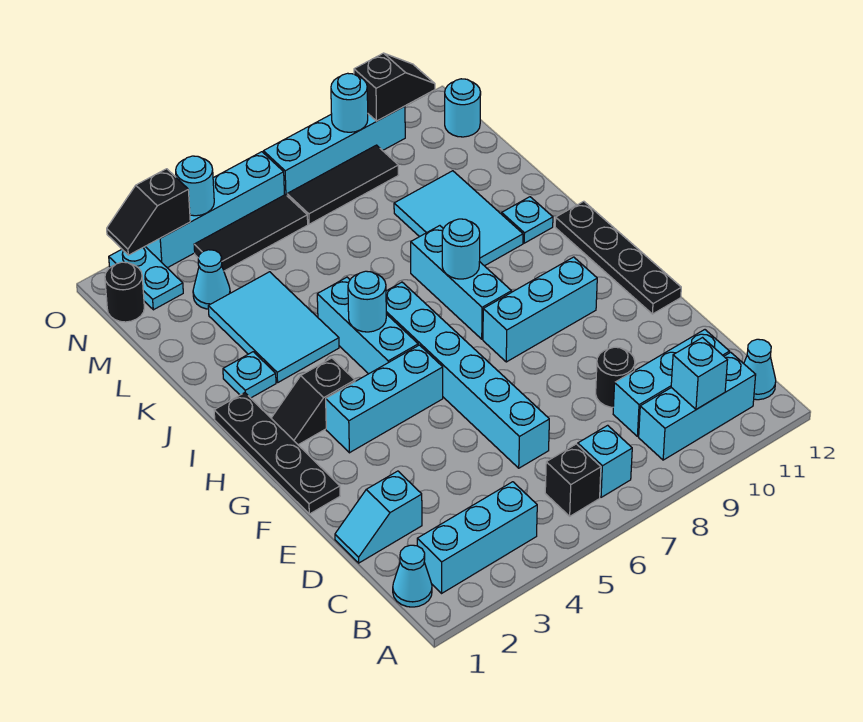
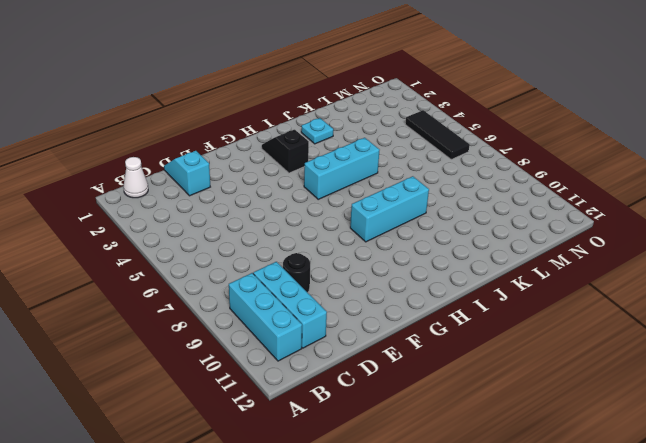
white 1x1 cone [124,157,148,198] -> cyan 1x1 cone [393,545,432,607]
none -> cyan 1x3 brick [417,482,537,593]
none -> black 1x1 brick [545,444,601,516]
none -> cyan 1x1 brick [578,425,632,497]
none -> cyan 1x1 cone [744,339,776,400]

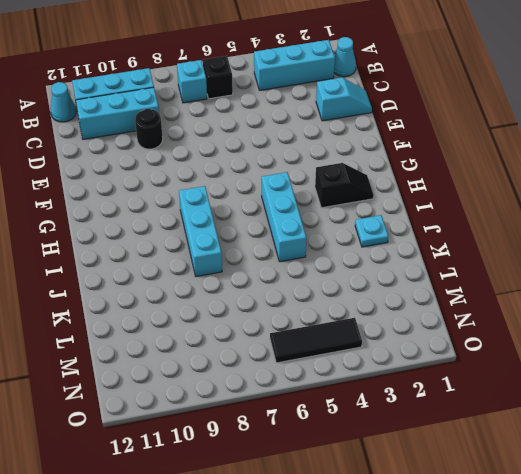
none -> cyan 1x6 brick [386,282,549,468]
none -> black 1x4 plate [214,393,340,514]
none -> black 1x4 plate [555,201,681,314]
none -> cyan 1x3 brick [326,345,443,453]

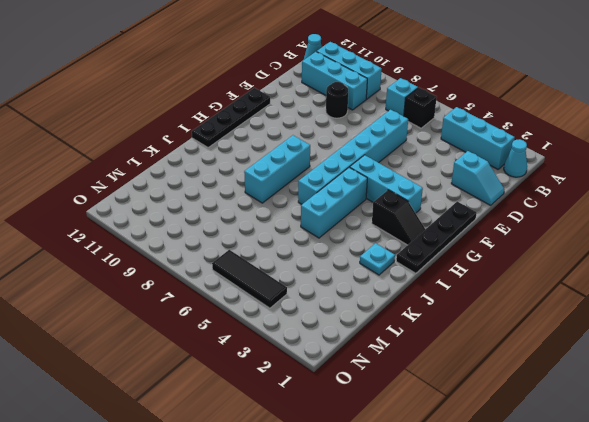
none -> cyan 1x3 brick [483,257,597,362]
none -> cyan 2x3 tile [208,272,339,382]
none -> cyan 2x3 tile [394,171,523,266]
none -> cyan 1x1 plate [502,197,553,243]

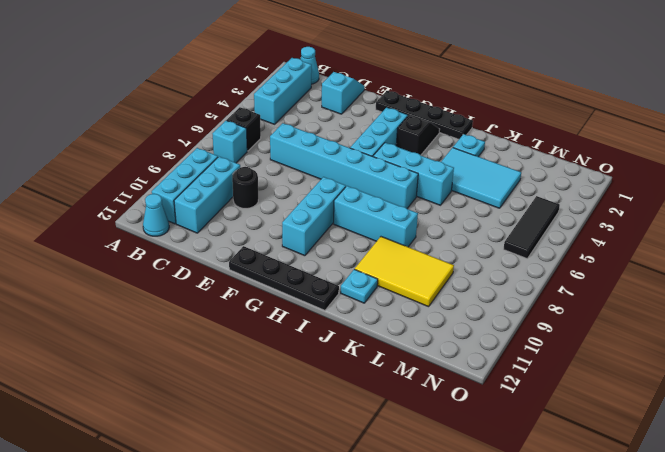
yellow 2x3 tile [355,237,454,307] -> cyan 2x3 tile [394,171,523,266]
none -> cyan 1x1 cone [193,250,230,309]
none -> black 1x1 round brick [105,262,144,322]
none -> cyan 1x2 plate [109,247,183,310]
none -> black 1x3 tile [287,145,398,224]

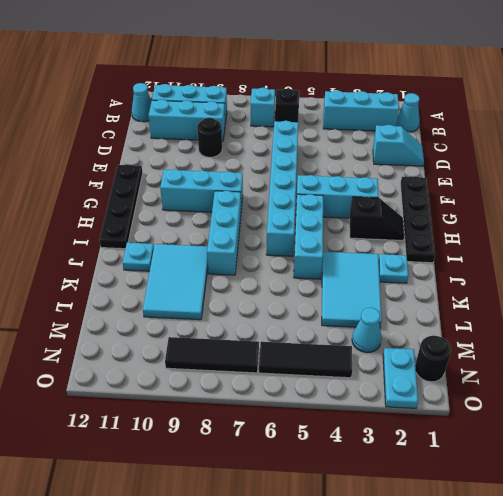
none -> cyan 1x1 round brick [445,79,481,137]
none -> cyan 1x4 brick [145,152,284,268]
none -> cyan 1x4 brick [263,106,405,195]
none -> cyan 1x1 brick [671,338,727,409]

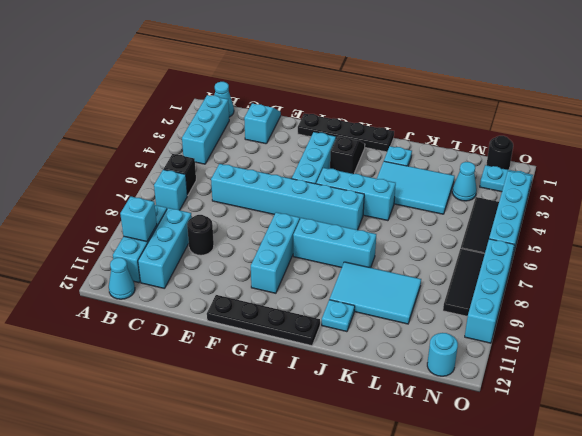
none -> cyan 1x1 round brick [348,271,386,332]
none -> cyan 1x1 round brick [442,219,480,279]
none -> black 1x2 slope [107,169,190,255]
none -> cyan 1x1 round brick [176,156,214,216]

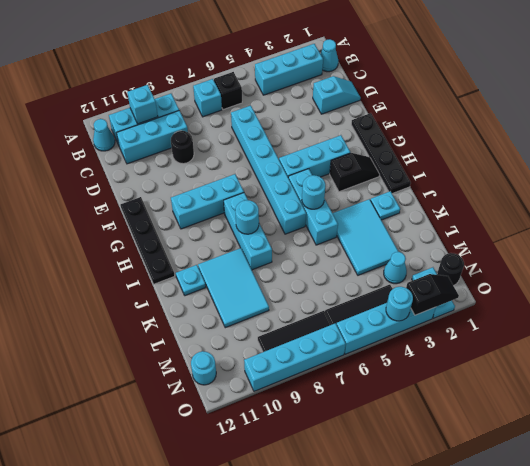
none -> cyan 1x1 round brick [331,73,368,132]
none -> black 1x2 slope [354,53,435,121]

